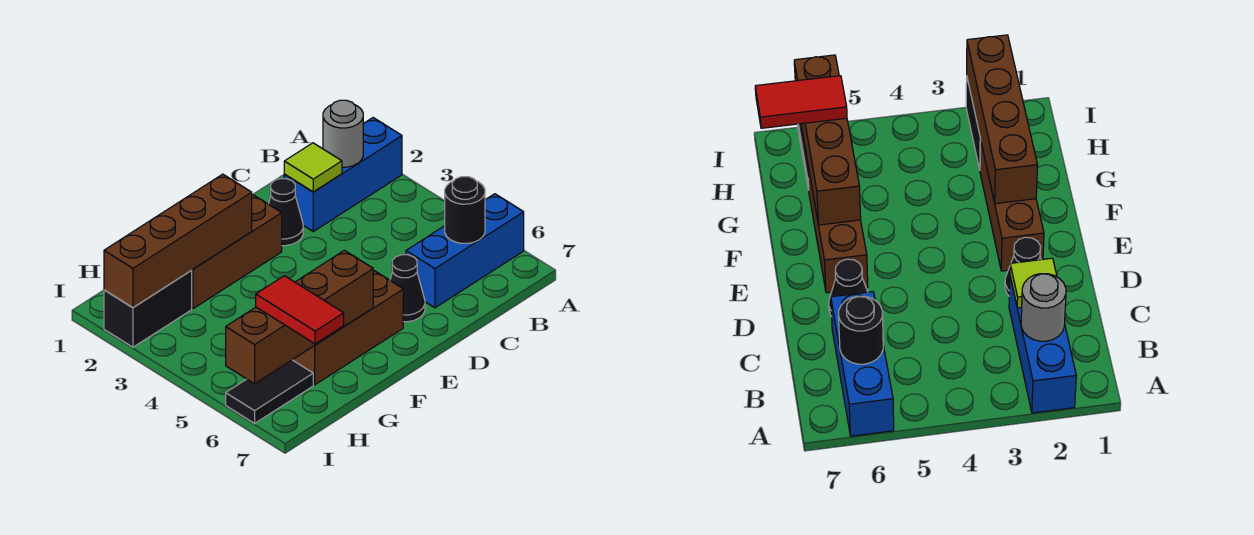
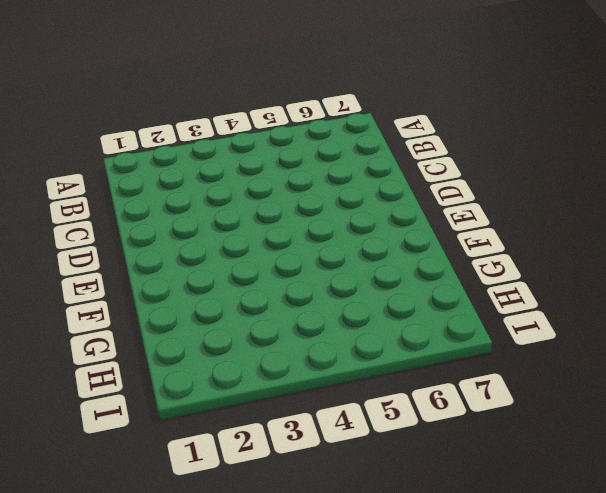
none -> blue 1x3 brick [284,118,402,231]
none -> blue 1x3 brick [406,194,524,308]
none -> black 1x1 cone [269,179,303,246]

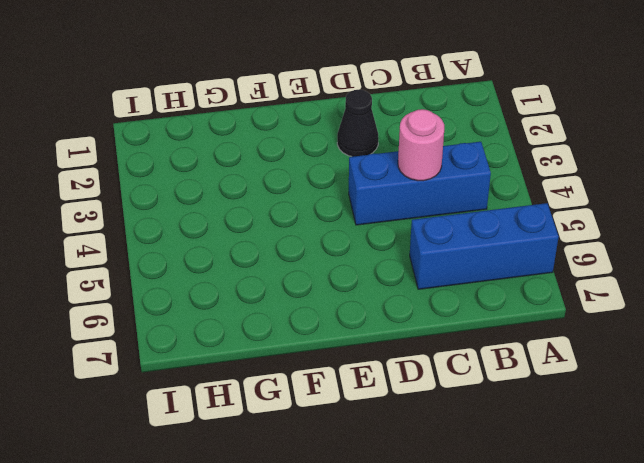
blue 1x3 brick [349,142,491,225] -> blue 1x3 brick moved to [284,118,402,231]
pink 1x1 round brick [398,109,444,181] -> none
none -> black 1x1 cone [390,255,425,322]
none -> brown 1x3 brick [191,195,282,309]
none -> brown 1x3 brick [293,271,403,385]

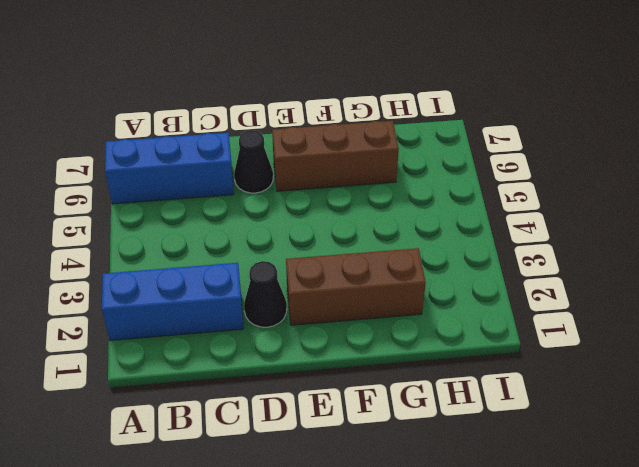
none -> black 1x2 brick [104,271,192,347]
none -> black 1x2 tile [226,360,313,423]
none -> grey 1x1 round brick [323,100,363,167]

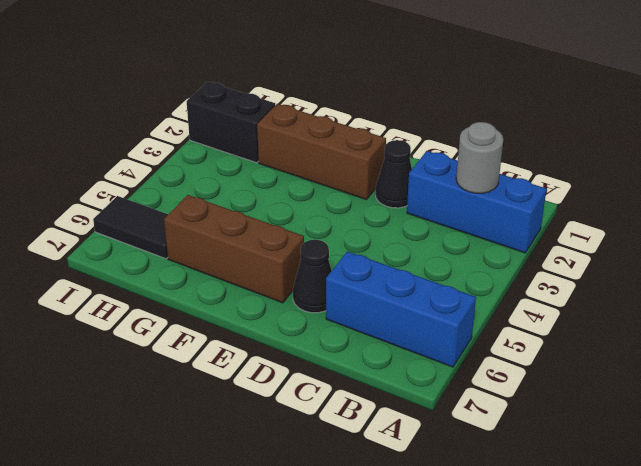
none -> black 1x1 round brick [445,177,485,243]
none -> lime 1x1 tile [284,143,342,192]
none -> brown 1x4 brick [104,174,252,307]

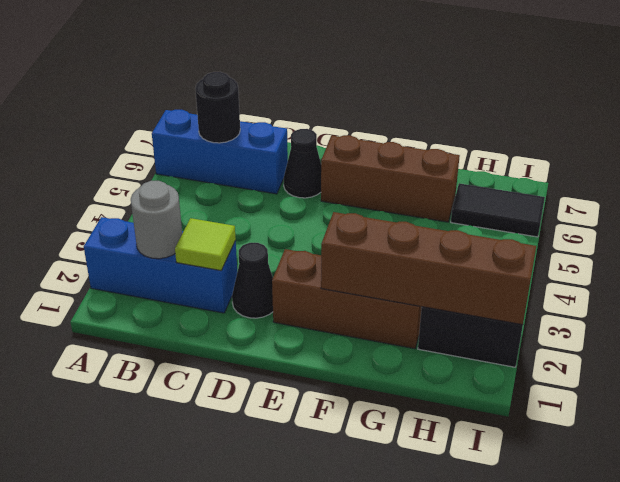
none -> brown 1x4 brick [226,250,373,384]
none -> red 1x2 tile [256,276,344,344]

